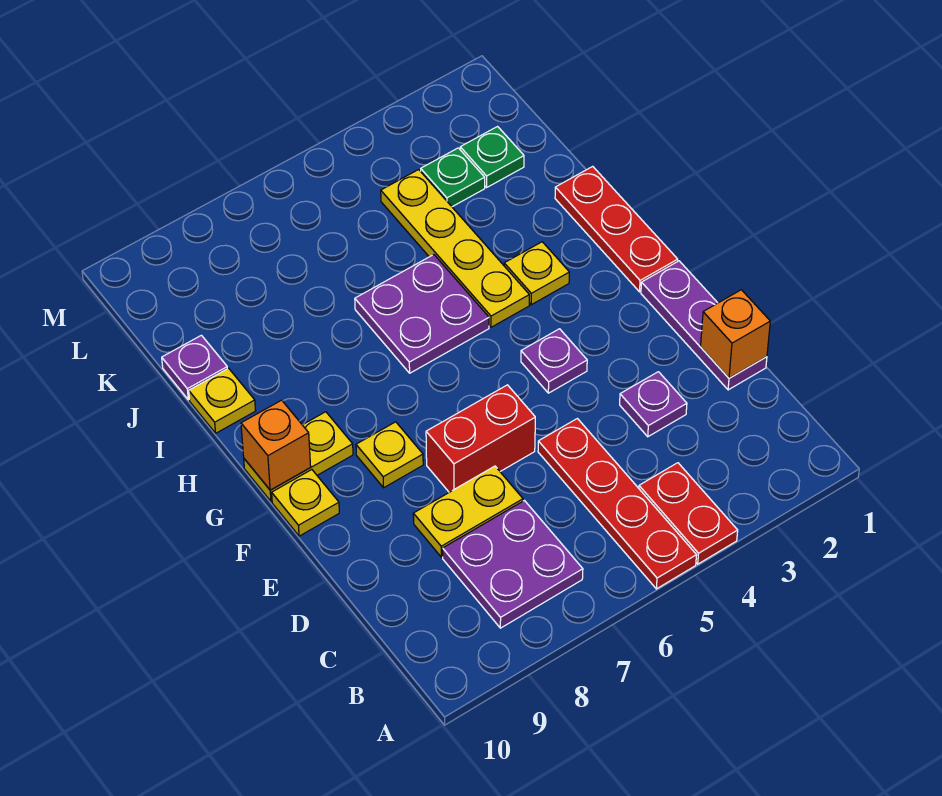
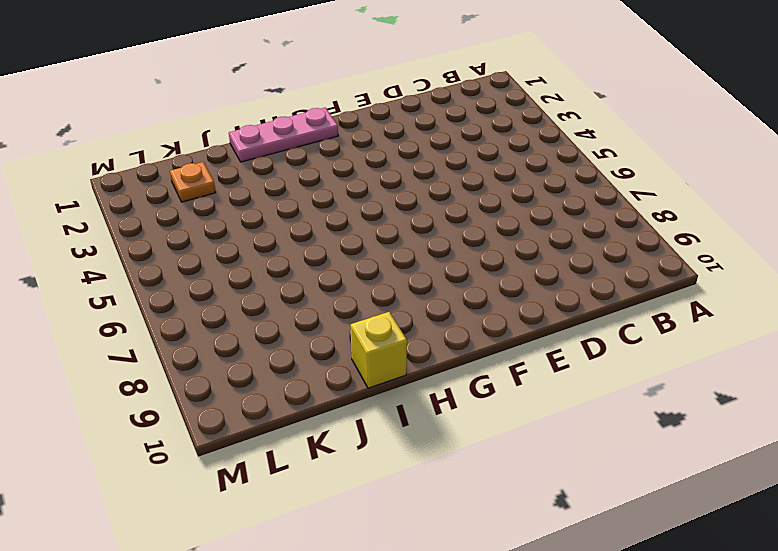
pink 1x3 plate [229,108,338,162] -> red 1x3 plate [555,166,678,292]
yellow 1x1 brick [351,312,407,388] -> yellow 1x1 plate [189,368,256,433]
orange 1x1 plate [170,162,216,202] -> green 1x1 plate [460,127,524,187]
none -> red 1x2 plate [639,463,738,564]
none -> red 1x4 plate [538,419,696,589]
none -> purple 2x2 plate [443,501,583,628]

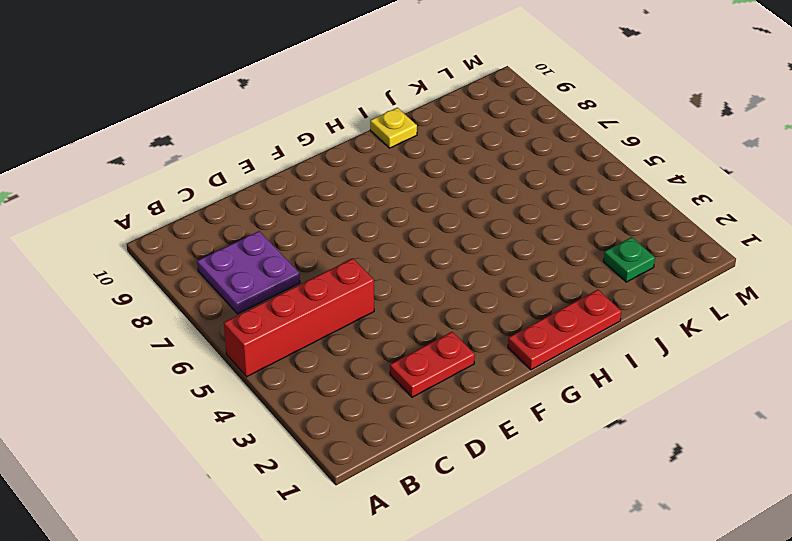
red 1x4 brick [224,259,374,377] -> red 1x4 plate [538,419,696,589]
red 1x2 plate [390,332,475,397] -> red 1x2 plate moved to [639,463,738,564]
none -> purple 1x3 plate [641,261,767,390]
none -> purple 1x1 plate [620,372,687,437]
none -> yellow 1x2 plate [413,466,523,557]

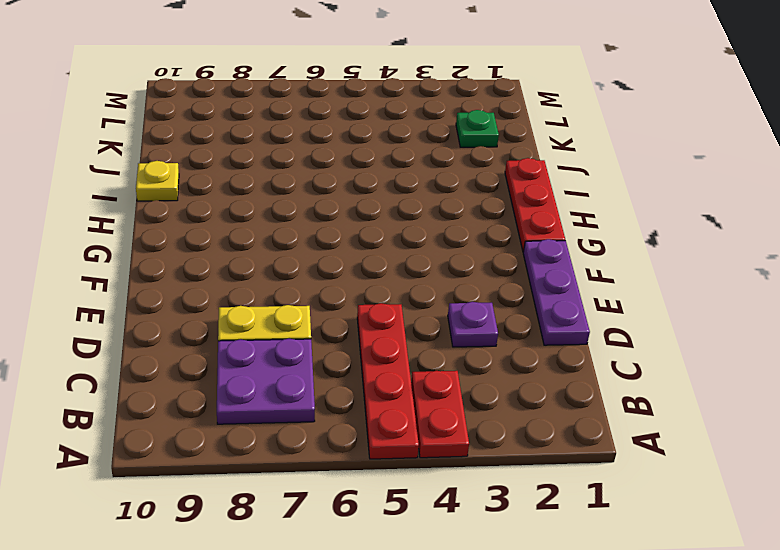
none -> red 1x2 brick [426,385,535,492]
none -> purple 1x1 plate [521,329,587,393]
none -> yellow 1x1 plate [356,422,423,488]

